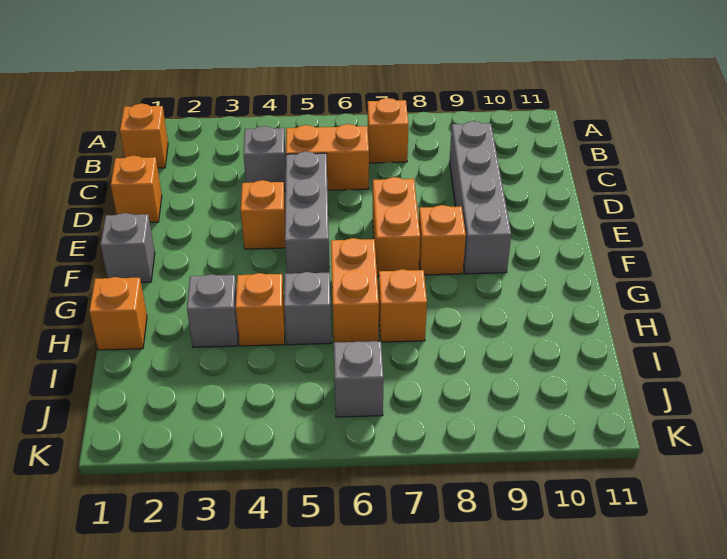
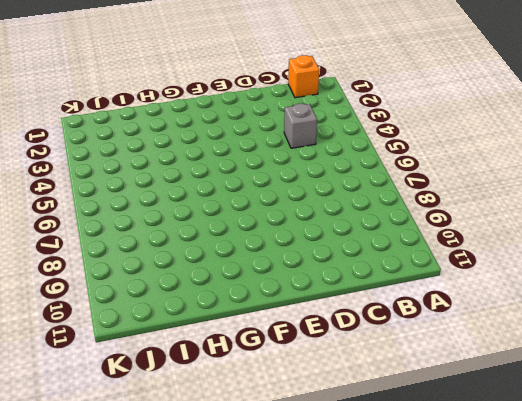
none -> orange 1x1 brick [368,98,408,163]
none -> orange 1x2 brick [286,124,369,190]
none -> grey 1x4 brick [449,121,511,274]

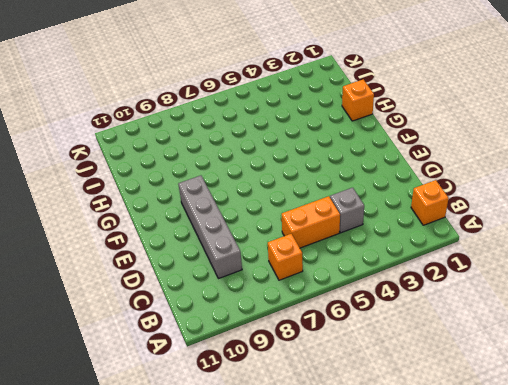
none -> orange 1x1 brick [111,156,162,222]
none -> grey 1x3 brick [285,152,330,274]
none -> orange 1x1 brick [241,180,285,249]

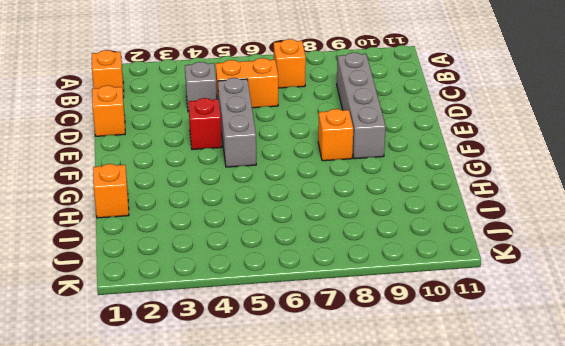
red 1x1 brick [188,98,222,150] -> orange 1x1 brick [241,180,285,249]
none -> orange 1x2 brick [373,177,420,276]
none -> grey 1x1 brick [101,213,155,282]
none -> orange 1x2 brick [331,238,379,343]

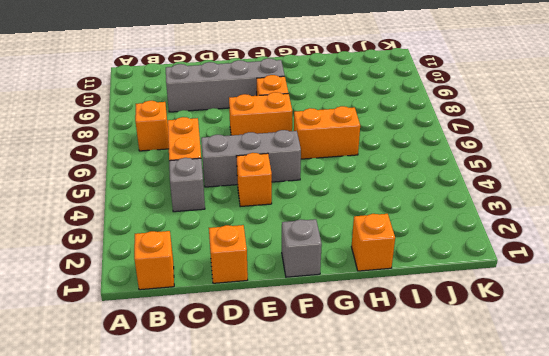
none -> grey 1x1 brick [187,274,238,347]
none -> orange 1x1 brick [236,273,285,346]
none -> grey 1x1 brick [284,272,331,345]

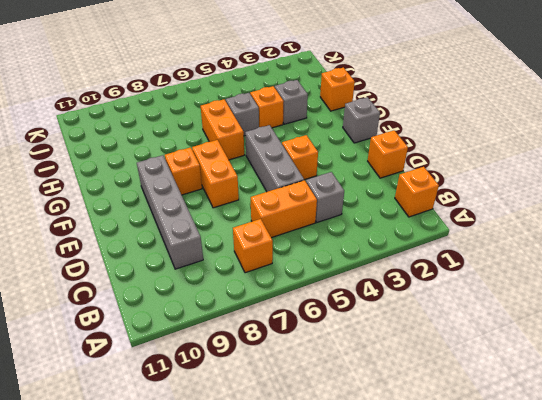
none -> orange 1x1 brick [379,269,427,342]
none -> grey 1x1 brick [334,341,384,417]

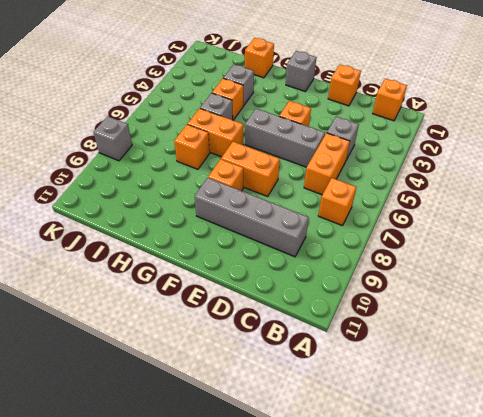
grey 1x1 brick [93,116,132,161] -> grey 1x1 brick moved to [334,341,384,417]

